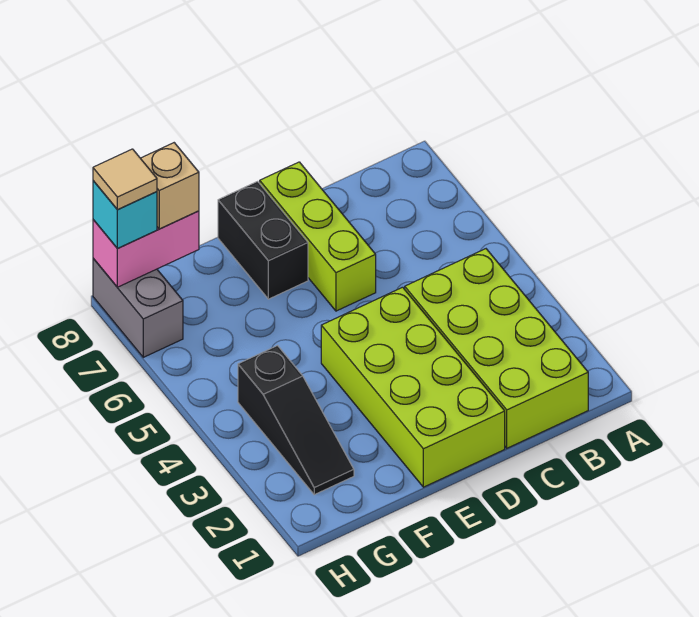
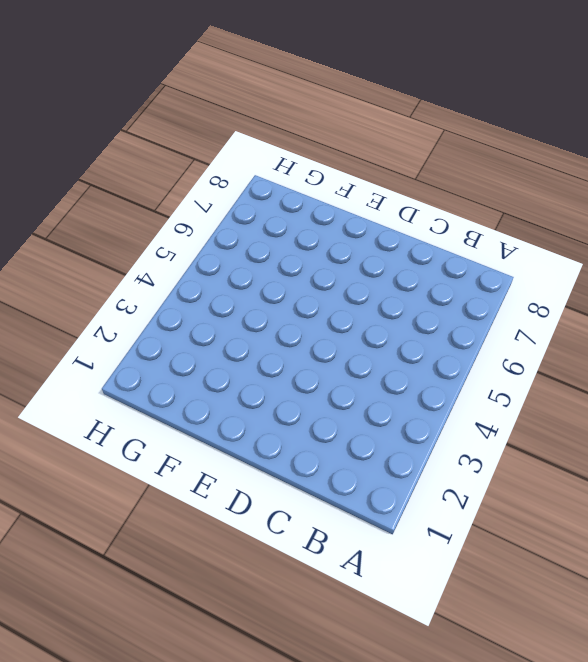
none -> lime 2x4 brick [405,249,588,448]
none -> lime 2x4 brick [321,287,505,487]

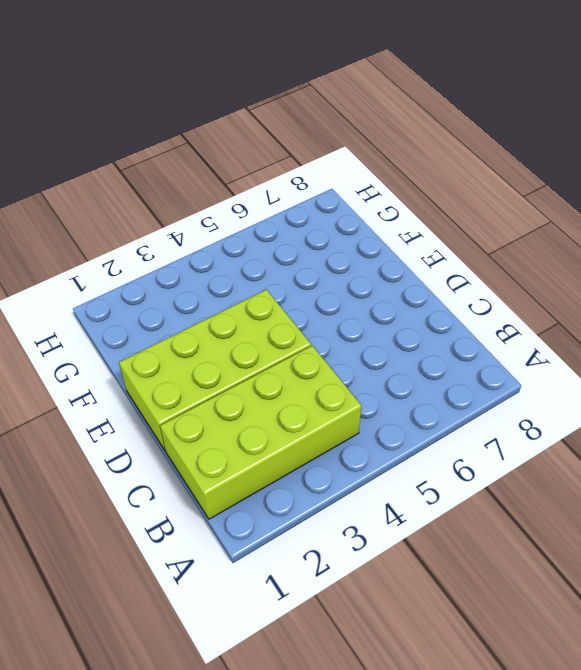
none -> lime 1x3 brick [260,162,376,311]
none -> black 1x2 brick [218,181,308,299]

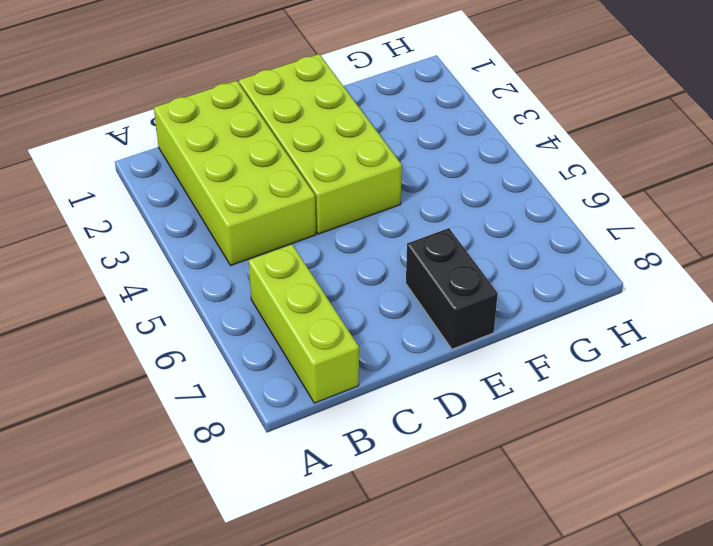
lime 1x3 brick [249,244,359,403] -> lime 1x3 brick moved to [260,162,376,311]
none -> black 1x3 slope [238,346,354,495]
none -> grey 1x2 brick [93,258,183,357]

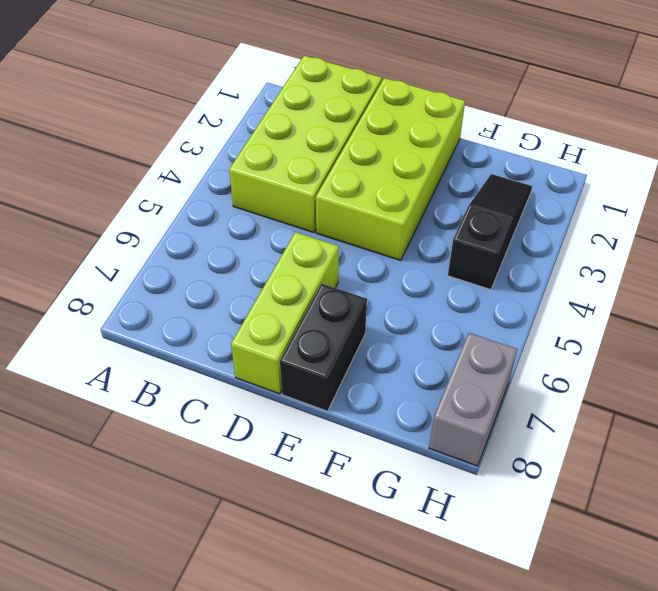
none -> pink 1x2 brick [93,211,199,287]
none -> tan 1x1 brick [141,143,199,229]

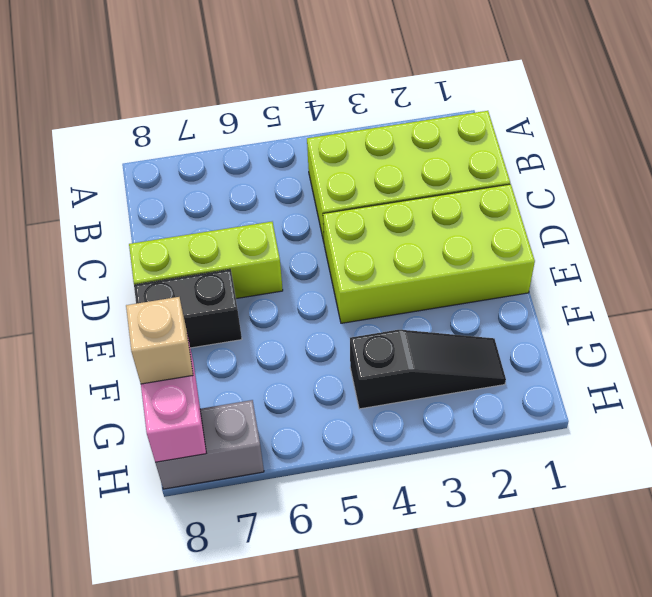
none -> cyan 1x1 brick [93,181,157,249]
none -> tan 1x1 tile [93,149,157,210]

